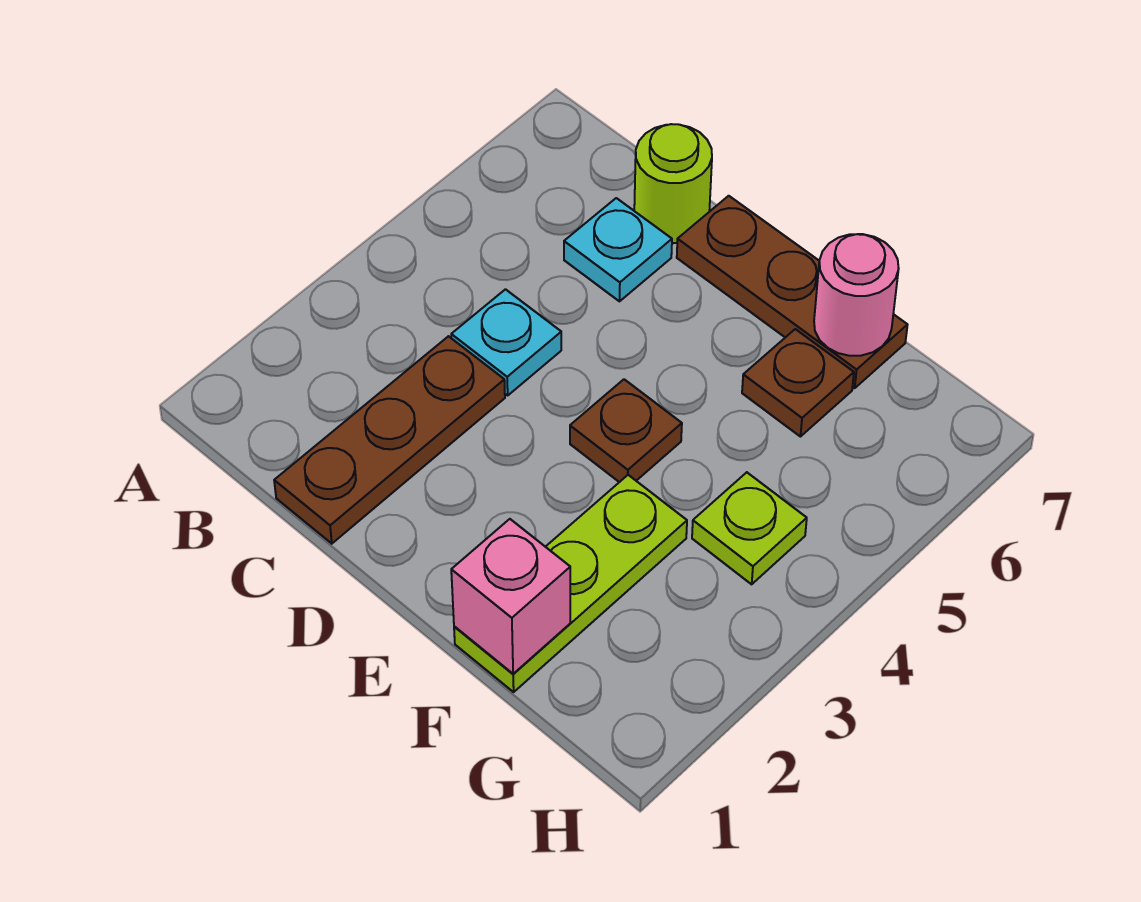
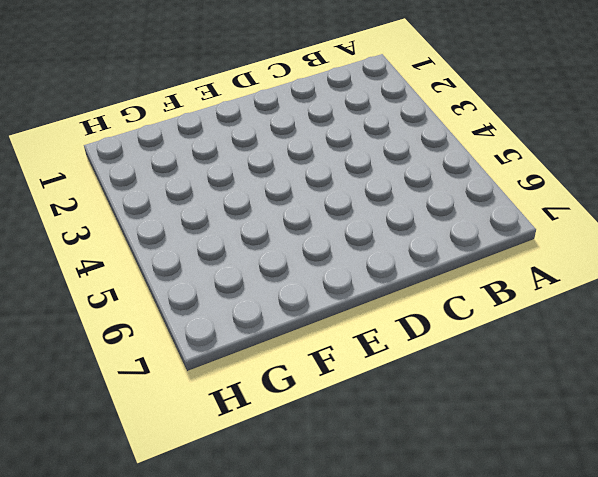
none -> brown 1x3 plate [274,336,505,544]
none -> cyan 1x1 plate [451,289,561,395]

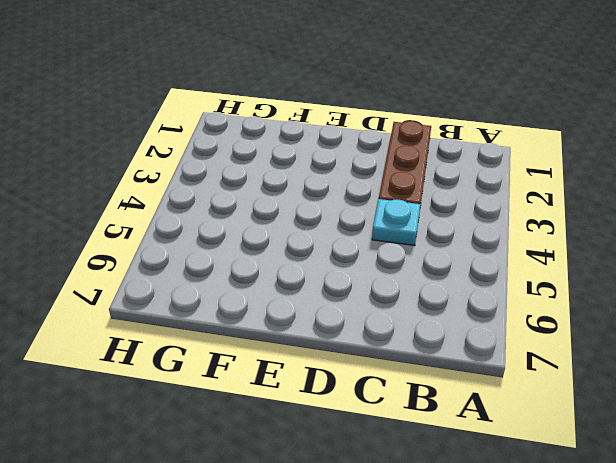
none -> cyan 1x1 plate [564,198,672,301]
none -> lime 1x1 round brick [634,124,712,243]

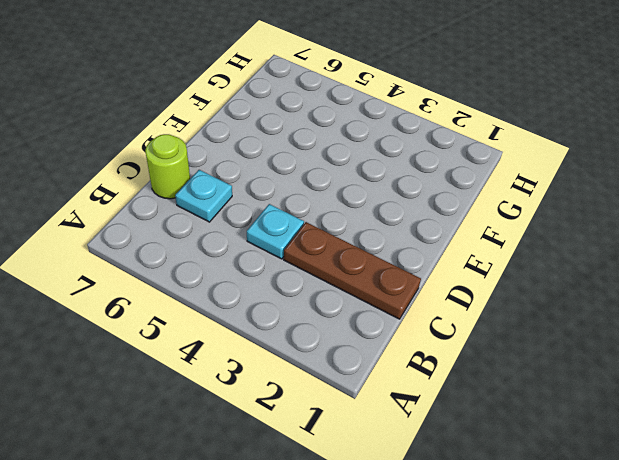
none -> brown 1x3 plate [677,196,907,388]
none -> brown 1x1 plate [570,379,682,482]

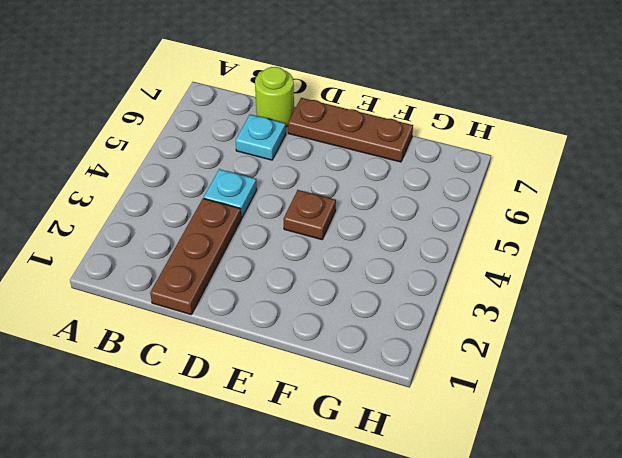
none -> lime 1x3 plate [454,475,687,692]
none -> brown 1x1 plate [742,329,854,437]

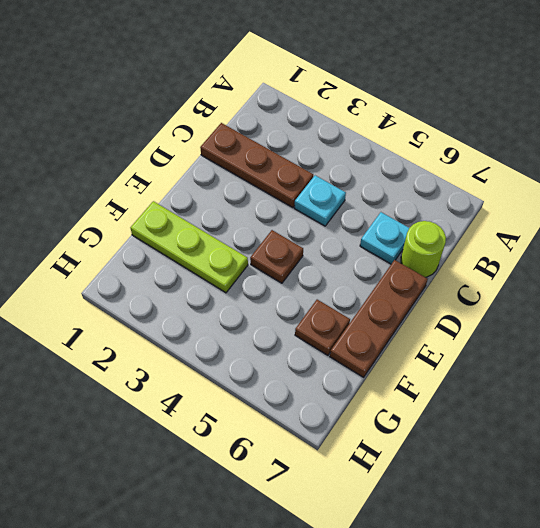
none -> lime 1x1 plate [692,472,807,584]
none -> pink 1x1 brick [451,519,570,674]

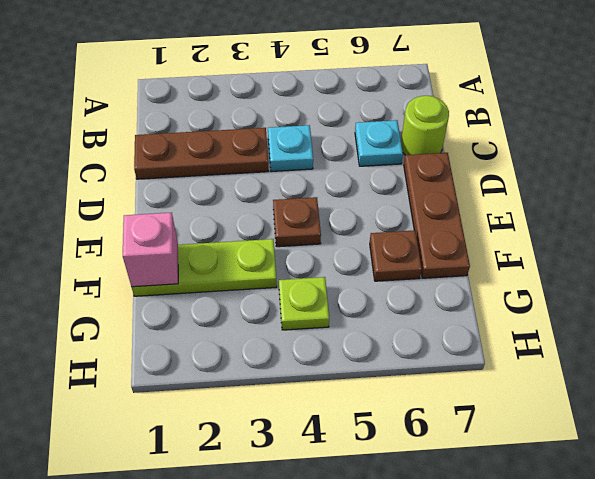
none -> pink 1x1 round brick [814,234,899,356]

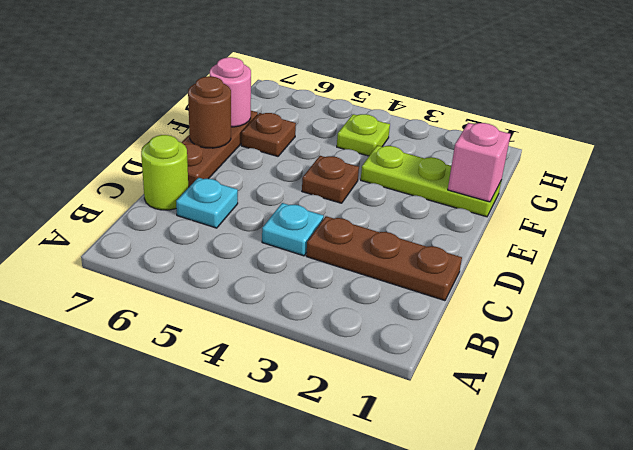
brown 1x1 round brick [188,76,231,148] -> none

